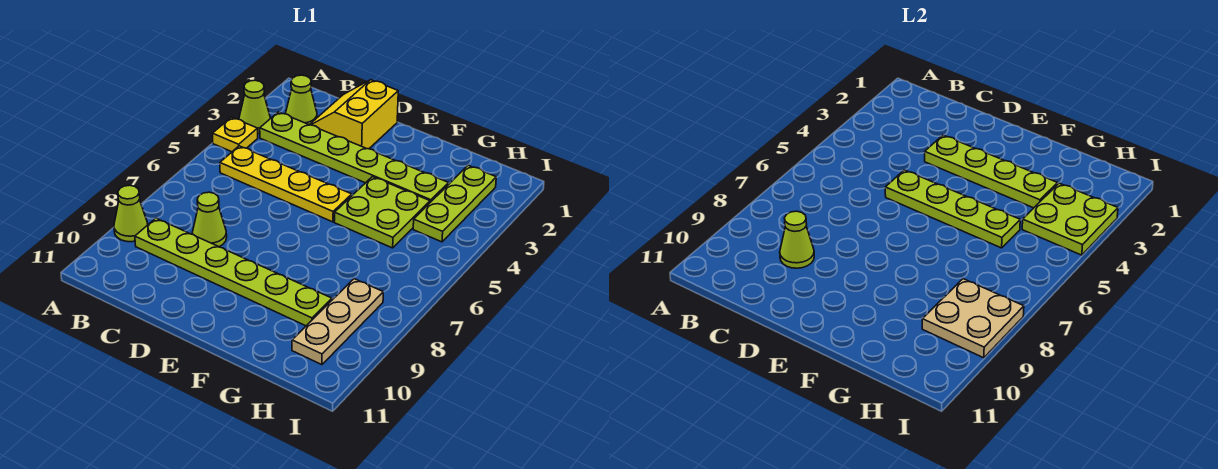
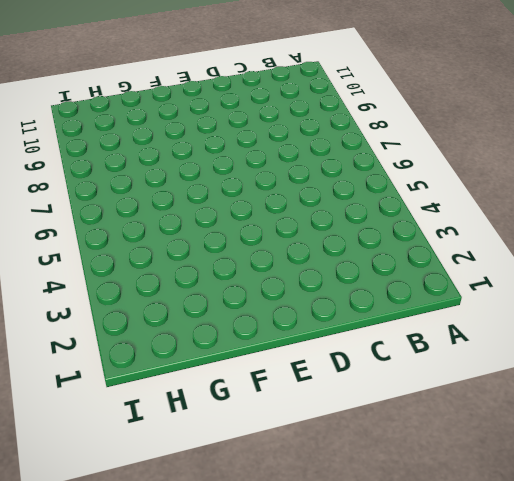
none -> lime 1x1 cone [239,80,271,134]
none -> yellow 1x1 plate [213,117,258,152]
none -> lime 1x1 cone [114,185,148,242]

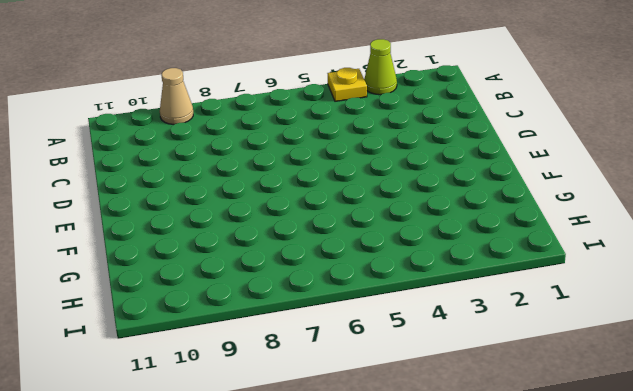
tan 1x1 cone [160,68,193,125] -> lime 1x1 cone [114,185,148,242]
none -> lime 1x1 cone [285,75,317,125]
none -> lime 1x6 plate [260,112,449,202]
none -> yellow 1x4 plate [220,146,352,222]

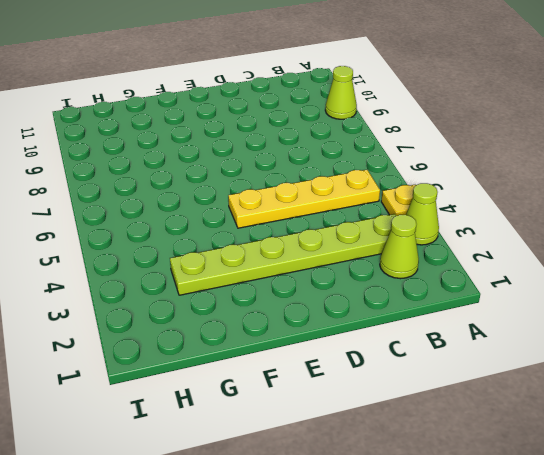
none -> lime 1x6 plate [135,218,332,326]
none -> yellow 2x2 slope [310,80,398,149]
none -> lime 1x1 cone [192,192,227,247]

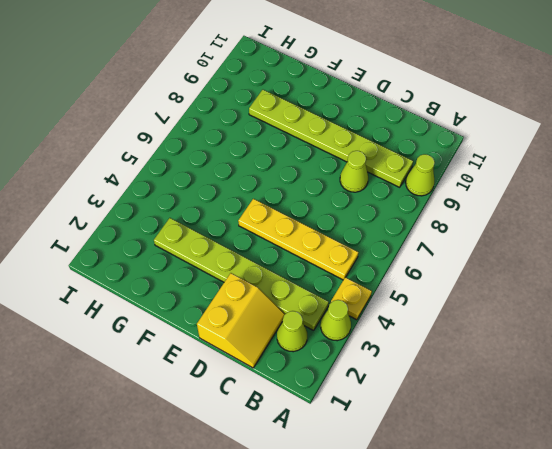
none -> lime 2x2 plate [334,177,430,248]
none -> lime 1x3 plate [413,165,496,242]
none -> tan 1x3 plate [292,279,383,365]

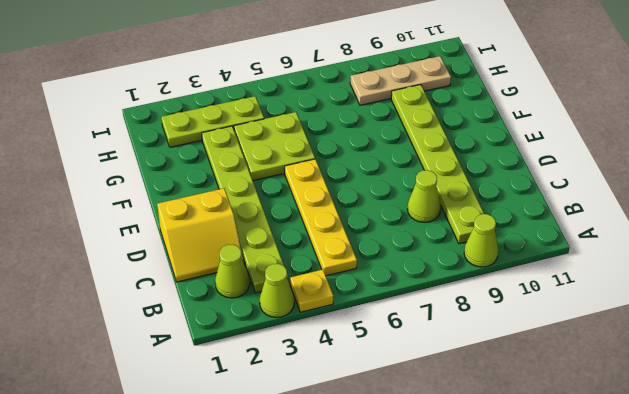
none -> lime 1x1 cone [780,211,814,268]
none -> lime 1x4 plate [925,135,1058,208]
none -> lime 1x4 plate [885,170,1020,248]

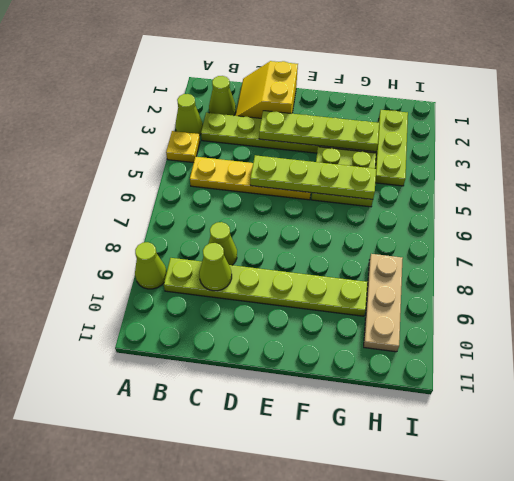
none -> lime 2x2 plate [1022,183,1118,255]
none -> tan 2x2 plate [922,279,1024,358]

